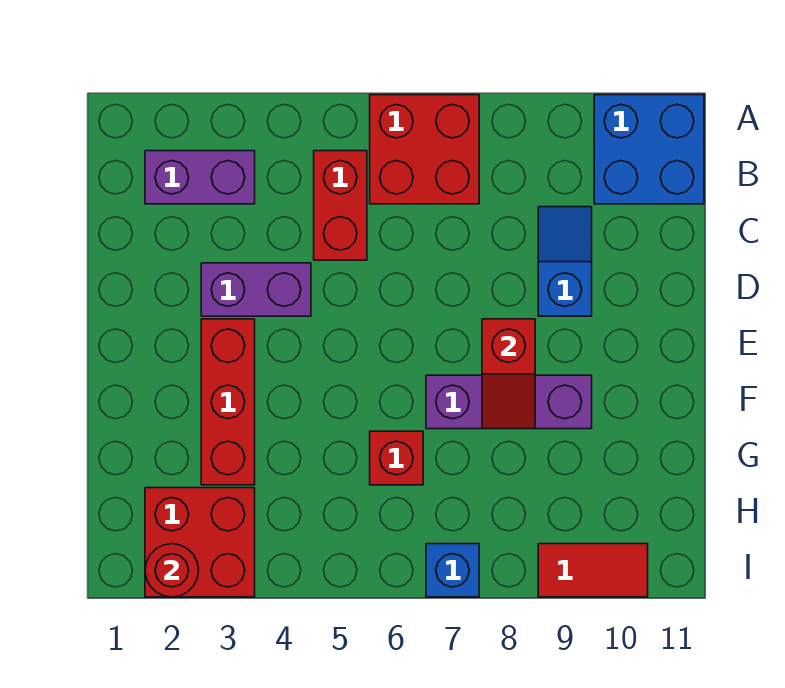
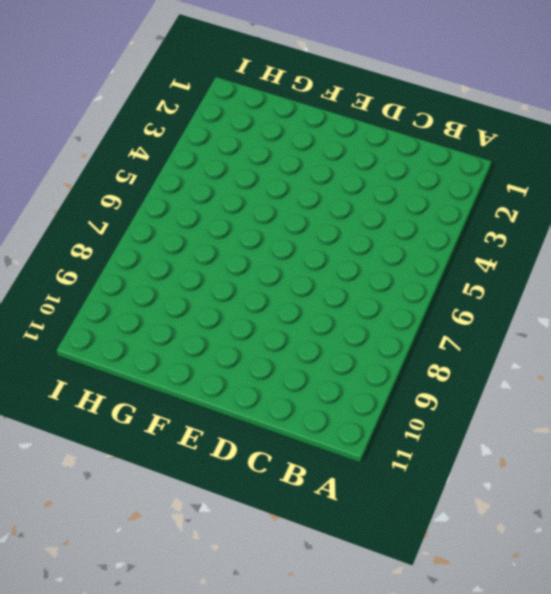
none -> red 2x2 brick [370,95,479,204]
none -> blue 2x2 brick [594,95,704,204]
none -> purple 1x2 brick [145,151,255,204]

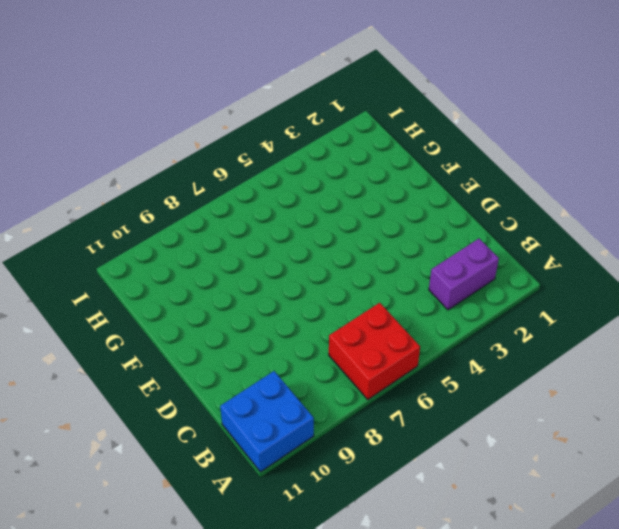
none -> red 1x2 brick [314,151,367,260]
none -> blue 1x2 slope [538,207,592,316]
none -> purple 1x2 brick [201,263,311,316]

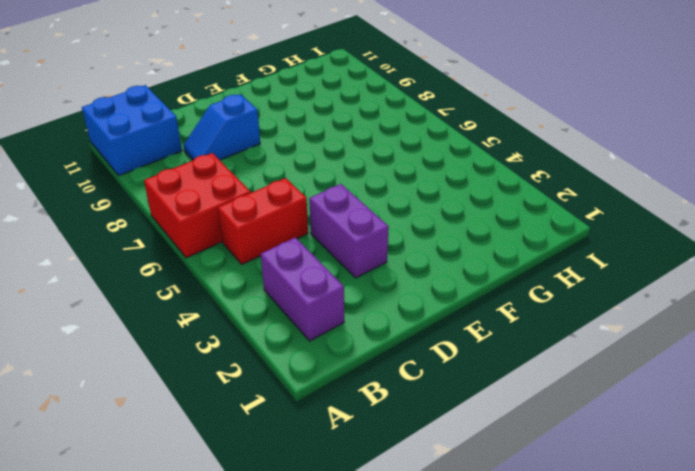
none -> red 1x3 brick [201,319,255,485]
none -> purple 1x3 brick [426,375,592,429]
none -> red 1x1 brick [370,431,423,485]

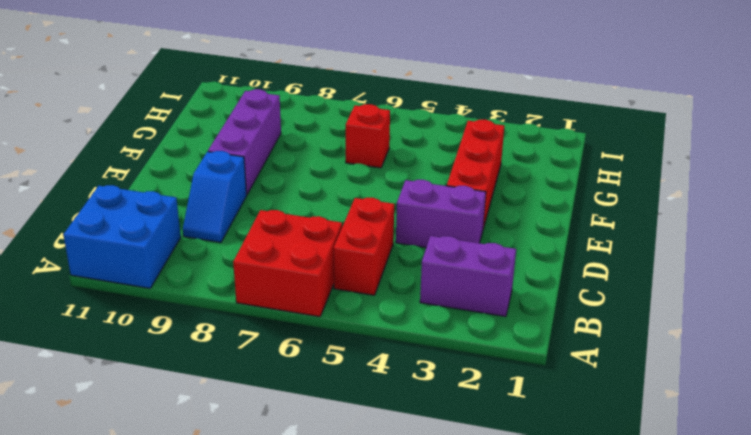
purple 1x3 brick [208,89,281,195] -> purple 1x3 brick turned to [426,375,592,429]
none -> red 2x2 brick [145,488,255,597]
none -> blue 1x1 brick [426,544,479,597]
none -> red 1x2 tile [538,544,648,597]

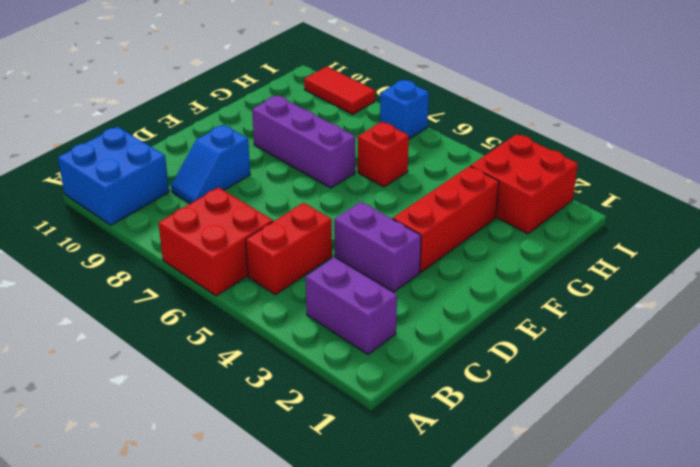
none -> red 1x2 slope [482,319,535,429]
none -> red 1x1 round brick [145,544,199,597]

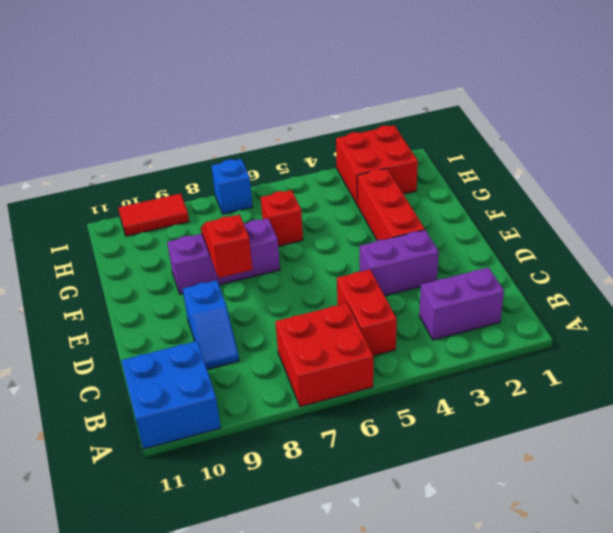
none -> red 1x1 round brick [145,544,199,597]

